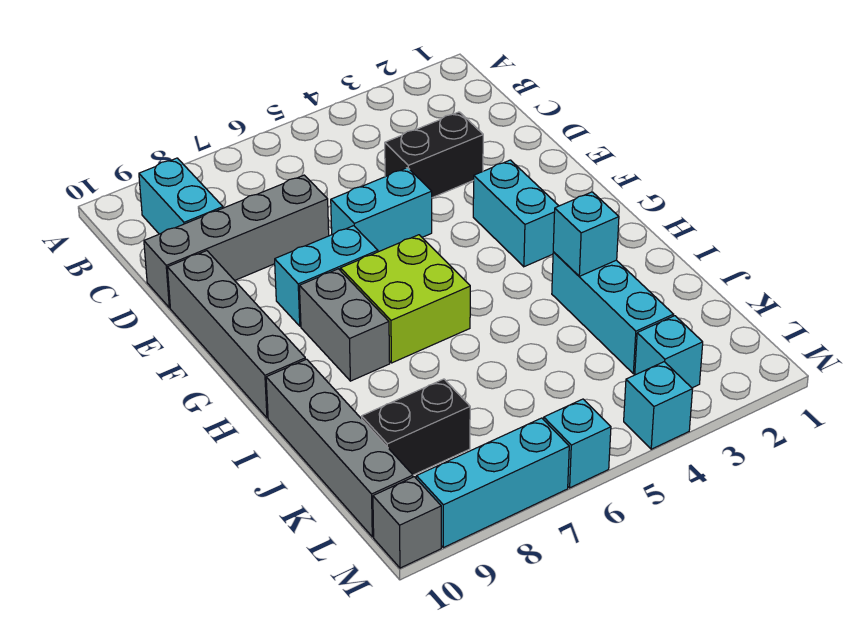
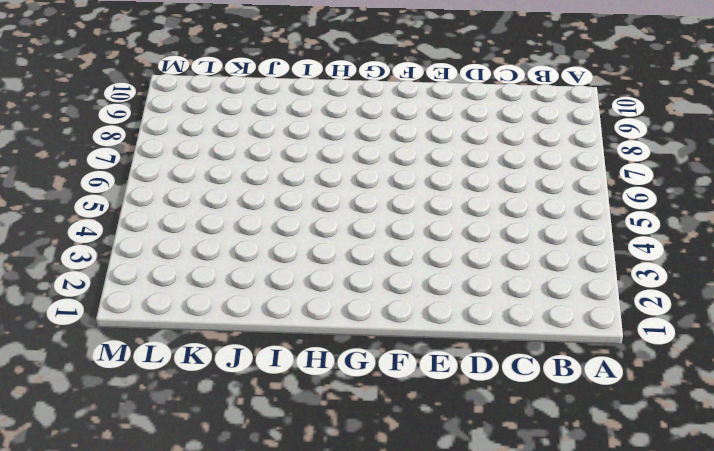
none -> cyan 1x2 brick [139,158,223,234]
none -> black 1x2 brick [385,112,483,198]
none -> grey 1x4 brick [144,175,329,308]

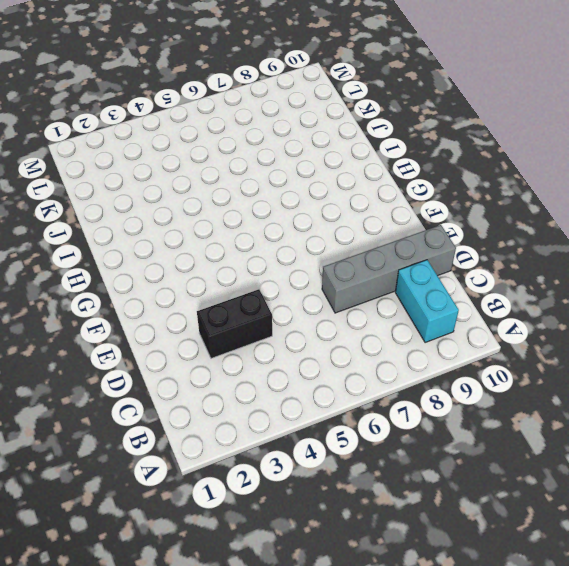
none -> cyan 1x2 brick [331,168,432,252]
none -> grey 1x4 brick [167,251,306,418]
none -> cyan 1x2 brick [473,160,559,267]

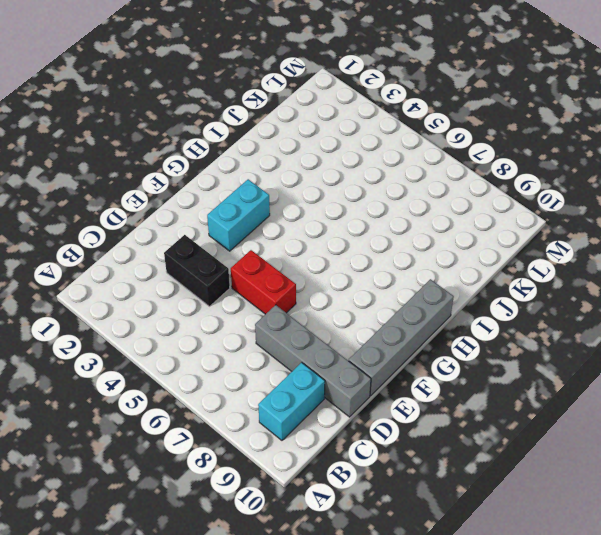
red 1x2 brick [231,250,296,314] -> cyan 1x2 brick [331,168,432,252]
none -> cyan 1x2 brick [275,226,378,326]
none -> lime 2x2 brick [340,235,470,363]
none -> grey 1x2 brick [299,269,390,381]

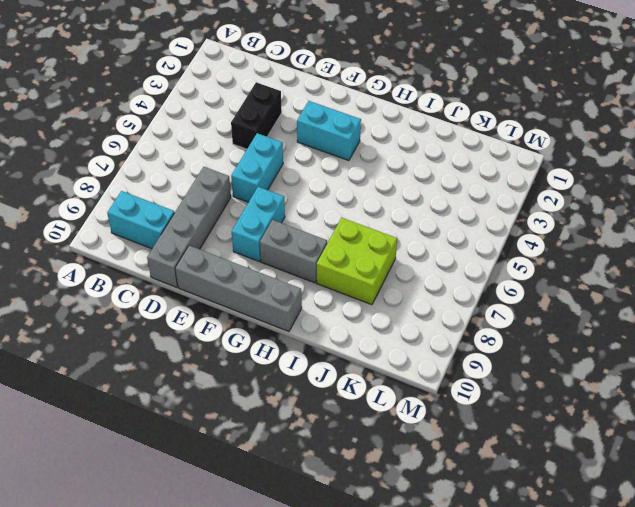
lime 2x2 brick [317,218,397,305] -> lime 2x2 brick moved to [340,235,470,363]
none -> cyan 1x3 brick [552,252,674,374]
none -> grey 1x4 brick [266,359,413,537]
none -> black 1x2 brick [362,379,470,475]

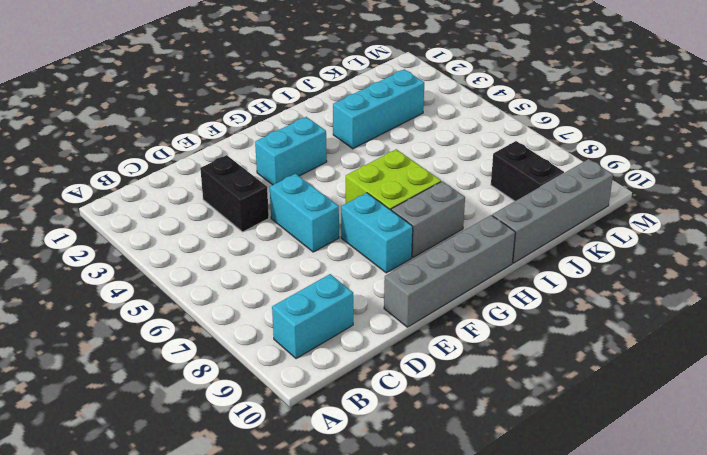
none -> grey 1x4 brick [144,175,329,308]
none -> cyan 1x1 brick [635,316,703,388]
none -> cyan 1x1 brick [624,362,692,449]

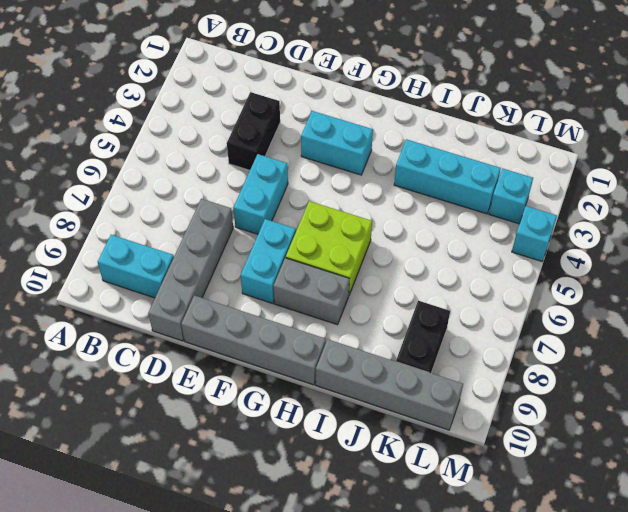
none -> cyan 1x1 brick [544,399,611,488]
none -> cyan 1x3 brick [416,418,569,548]
none -> grey 1x1 brick [373,477,441,568]

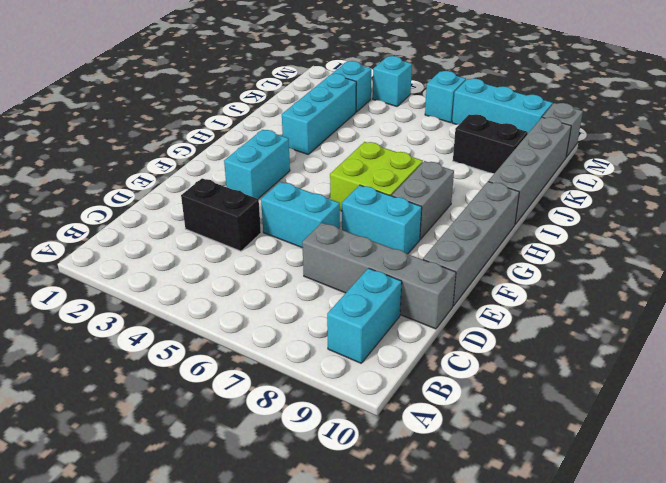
none -> cyan 1x1 brick [553,192,619,276]

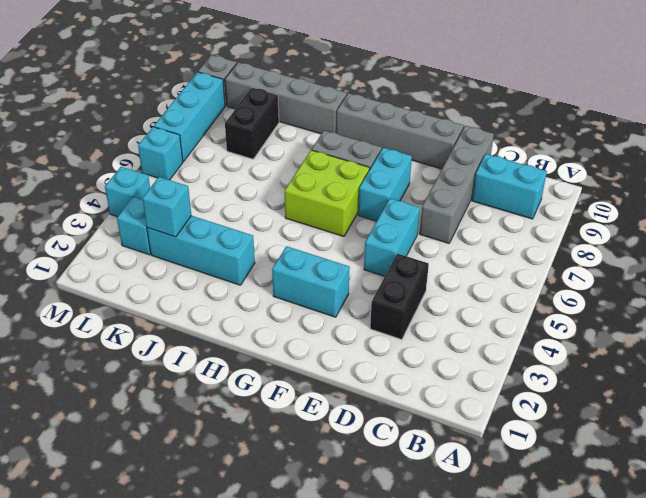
cyan 1x1 brick [142,177,191,237] -> cyan 1x1 brick moved to [553,192,619,276]

